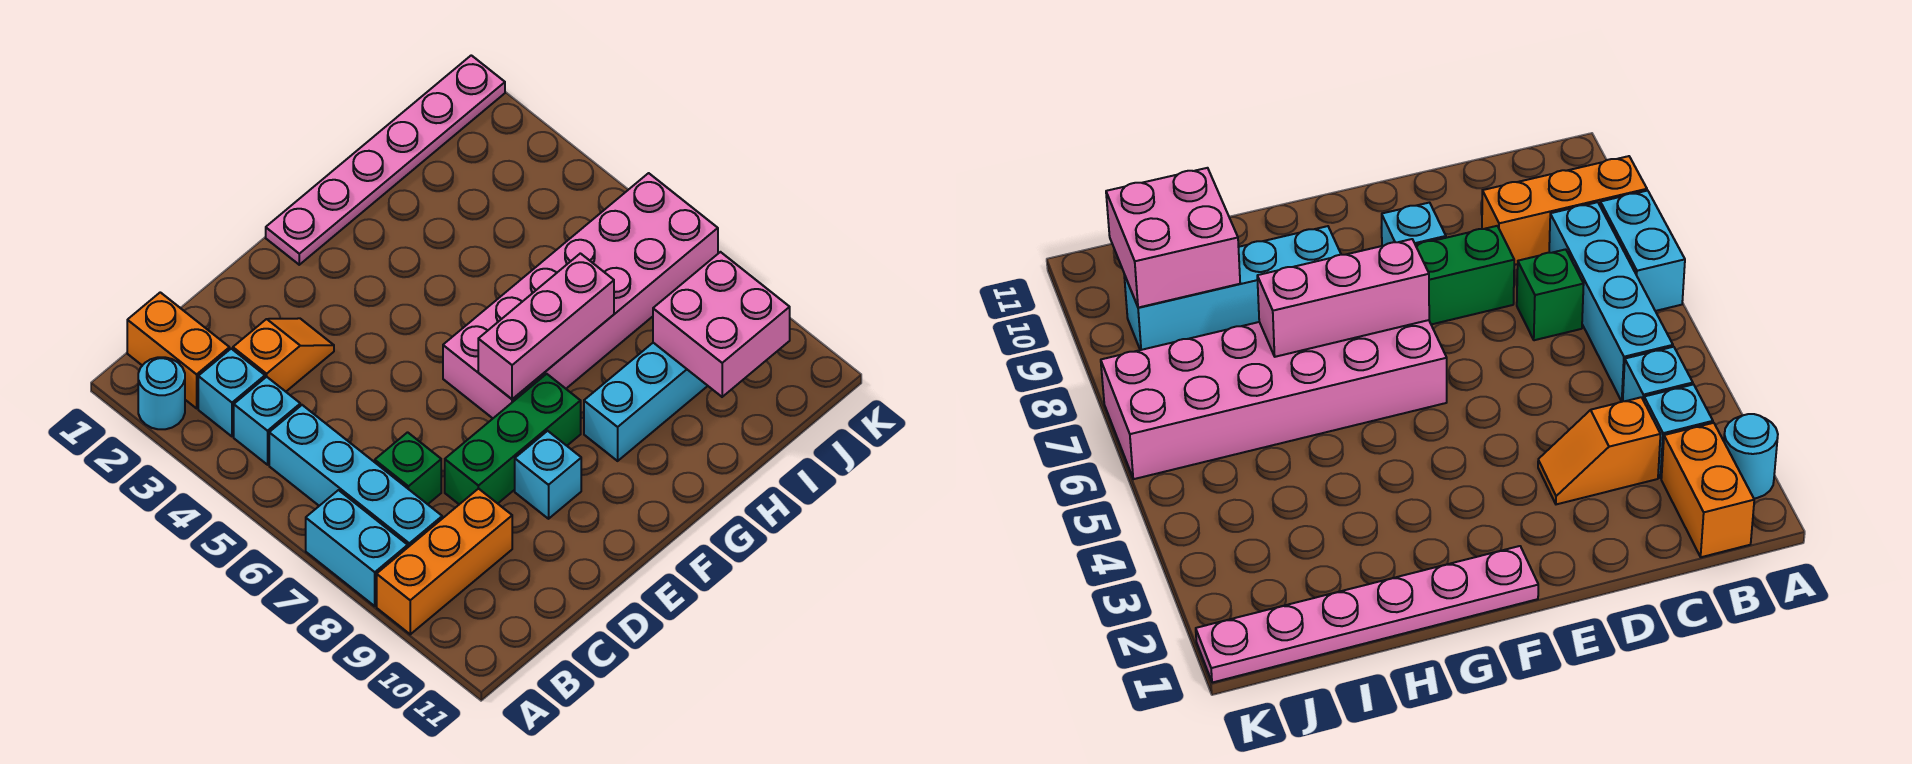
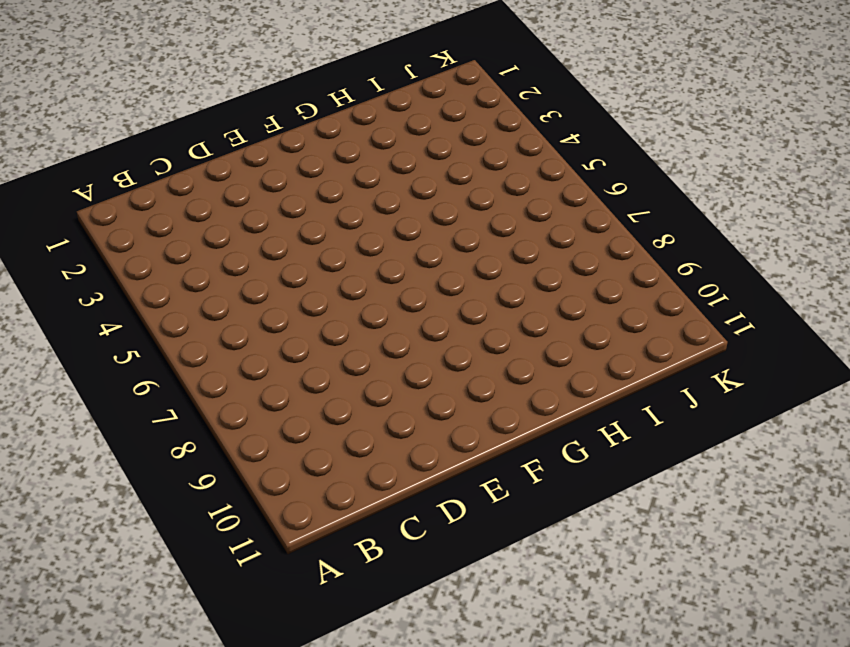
none -> cyan 1x1 round brick [138,357,185,429]
none -> cyan 1x2 brick [306,490,408,606]
none -> orange 1x3 brick [377,488,512,634]

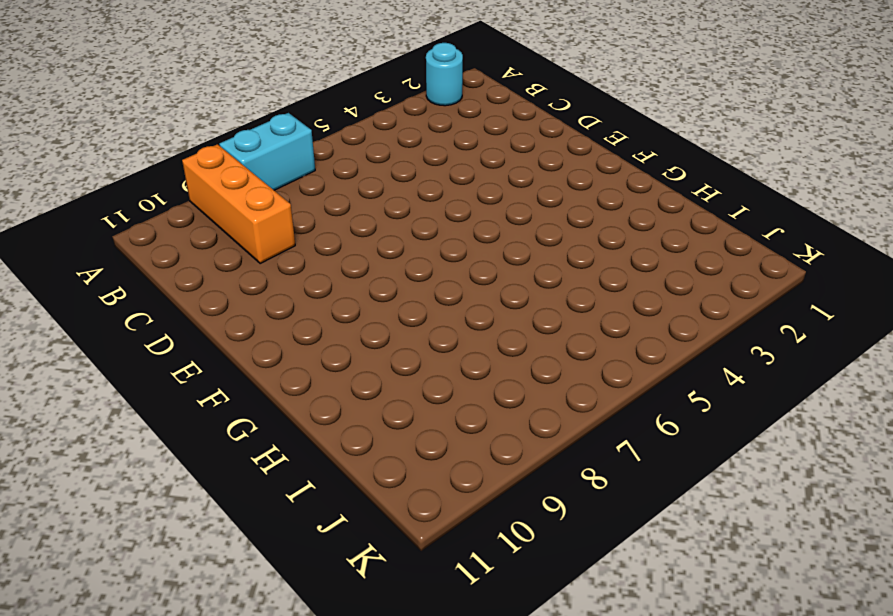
none -> orange 1x2 brick [127,292,229,408]
none -> cyan 1x1 brick [198,349,265,436]
none -> cyan 1x1 brick [234,377,300,465]

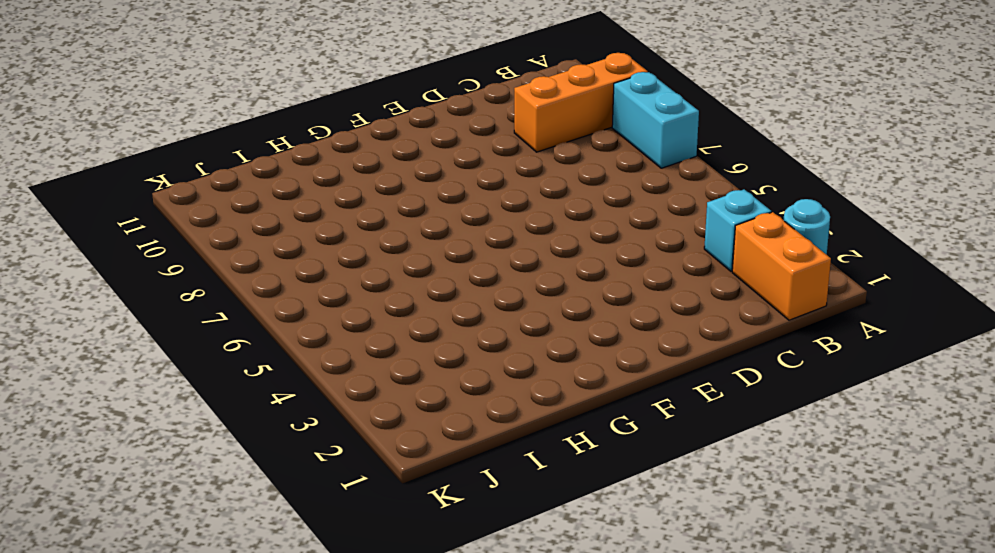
none -> cyan 1x1 brick [234,377,300,465]
none -> cyan 1x4 brick [269,405,442,547]
none -> orange 1x2 slope [233,318,334,392]

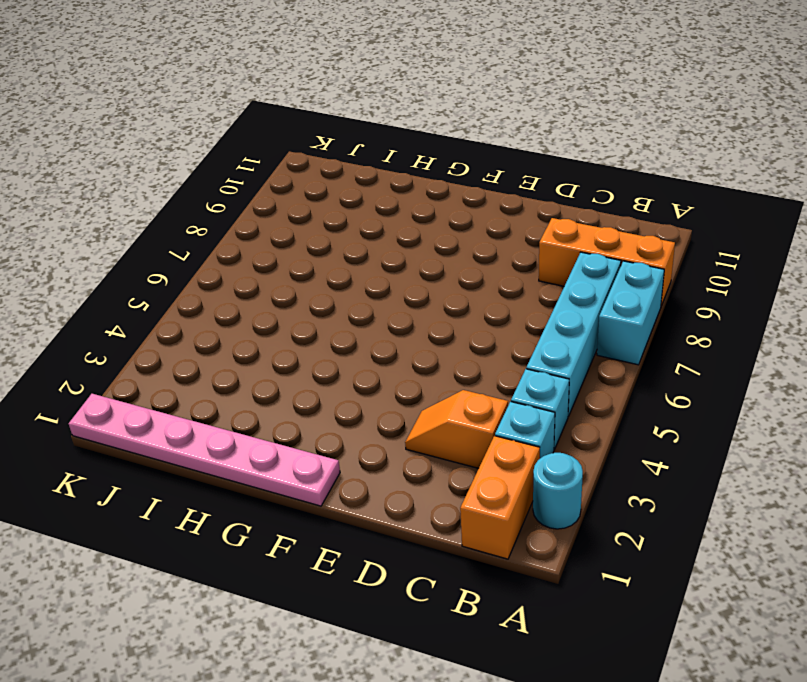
none -> green 1x1 brick [375,432,441,504]
none -> green 1x3 brick [445,374,581,504]
none -> cyan 1x1 brick [515,431,581,519]

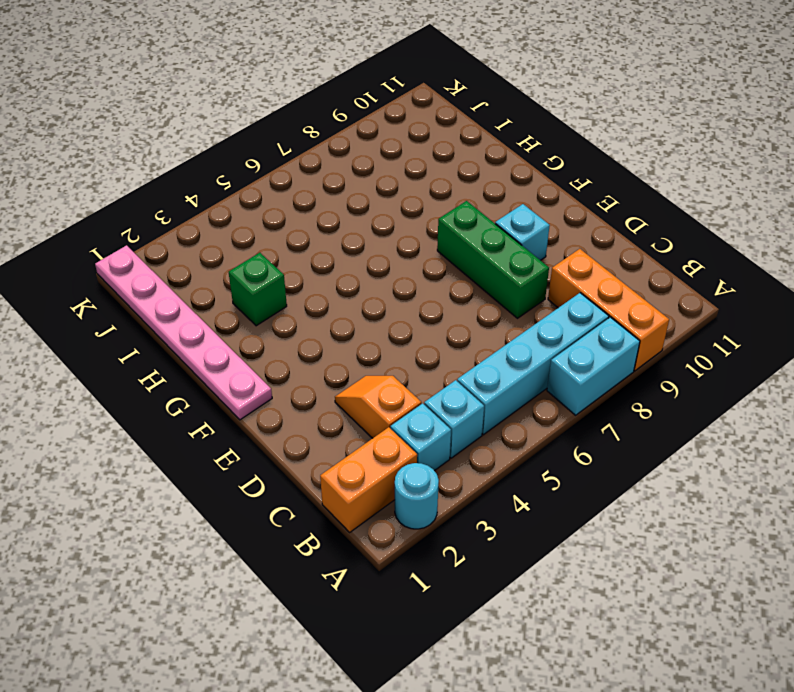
green 1x1 brick [229,253,287,326] -> green 1x1 brick moved to [375,432,441,504]
none -> pink 2x6 brick [443,173,718,418]
none -> cyan 1x4 brick [584,343,707,461]
none -> pink 1x3 brick [478,253,614,399]

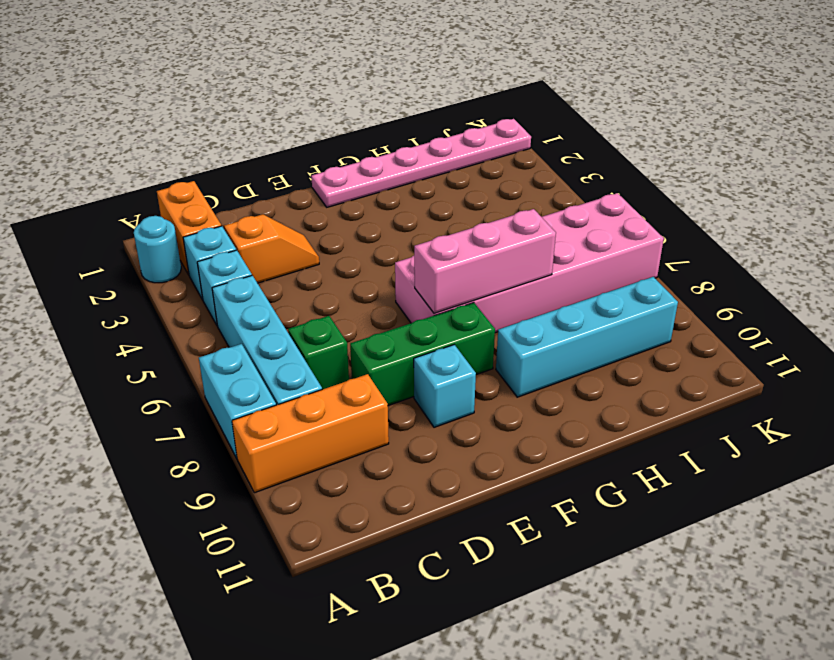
none -> pink 2x2 brick [653,252,790,397]

